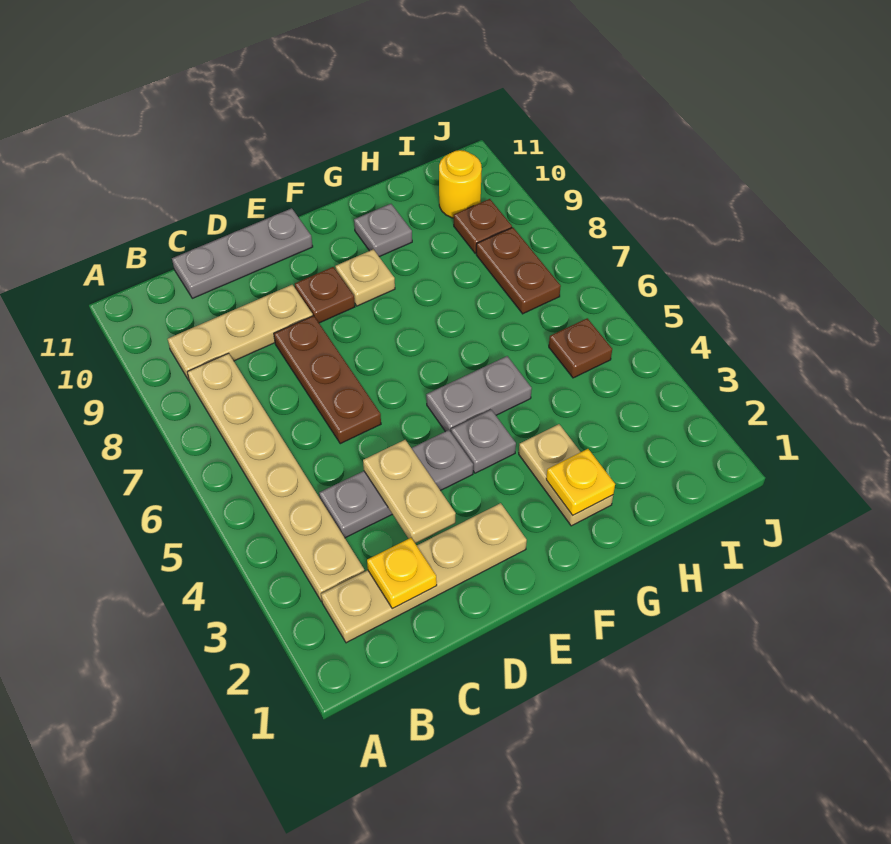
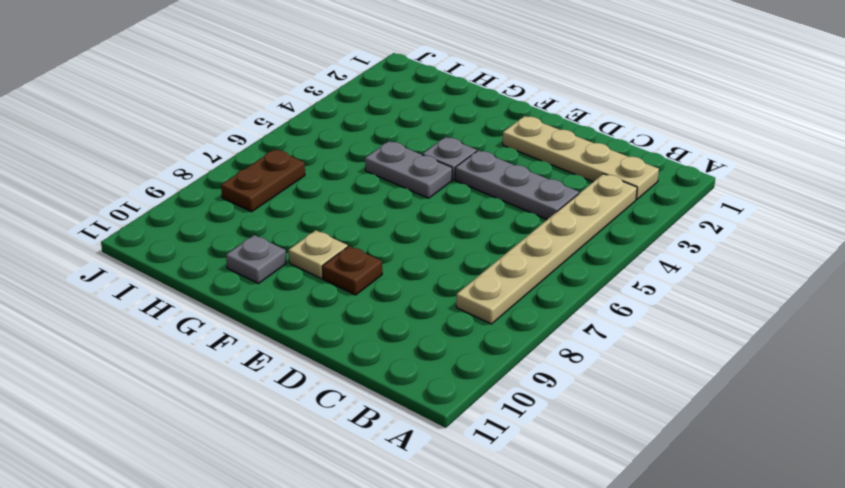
none -> tan 1x3 plate [168,285,313,380]
none -> grey 1x3 plate [172,208,313,298]
none -> brown 1x3 plate [274,316,381,444]

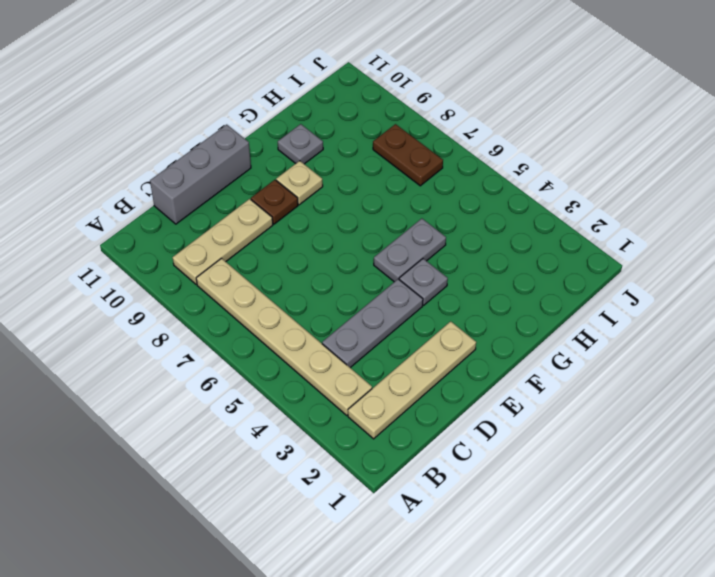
grey 1x3 brick [150,125,251,224] -> grey 1x3 plate [172,208,313,298]
none -> brown 1x3 plate [274,316,381,444]
none -> tan 1x2 plate [519,424,613,526]
none -> brown 1x1 plate [549,318,612,378]

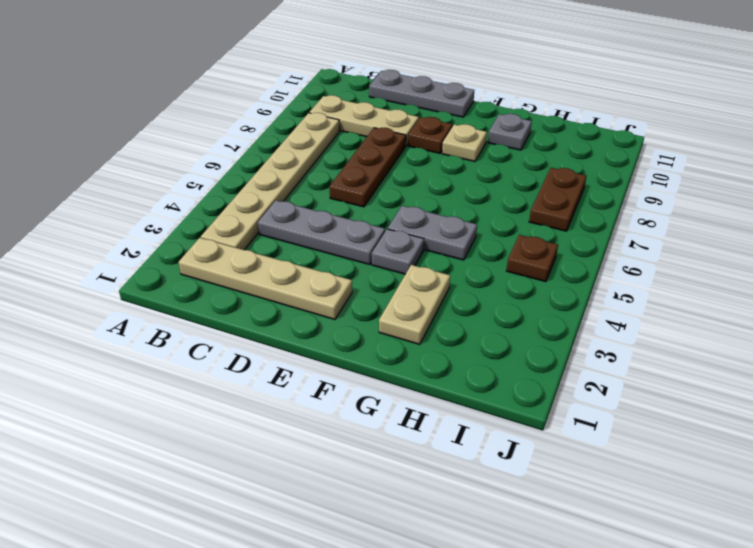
none -> brown 1x1 plate [454,199,512,253]
none -> yellow 1x1 round brick [439,150,482,218]
none -> yellow 1x1 plate [367,538,437,609]

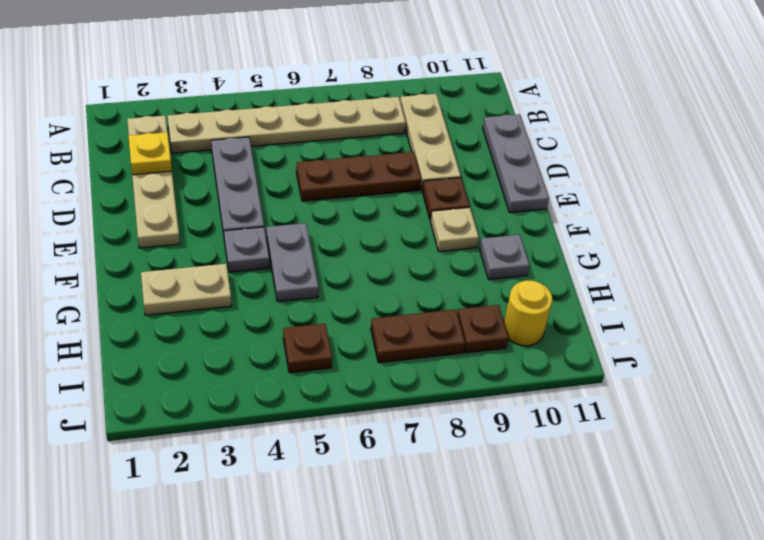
none -> tan 1x2 plate [363,440,456,543]
none -> yellow 1x1 plate [546,449,615,515]

